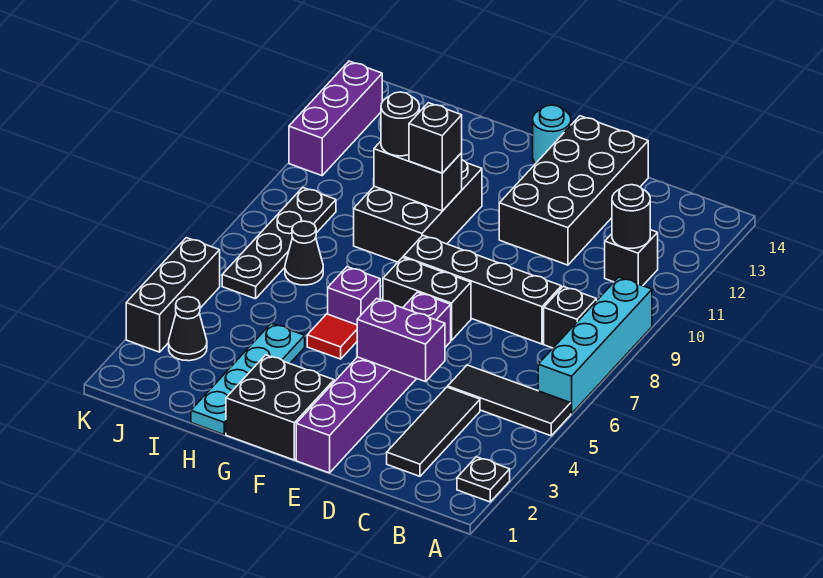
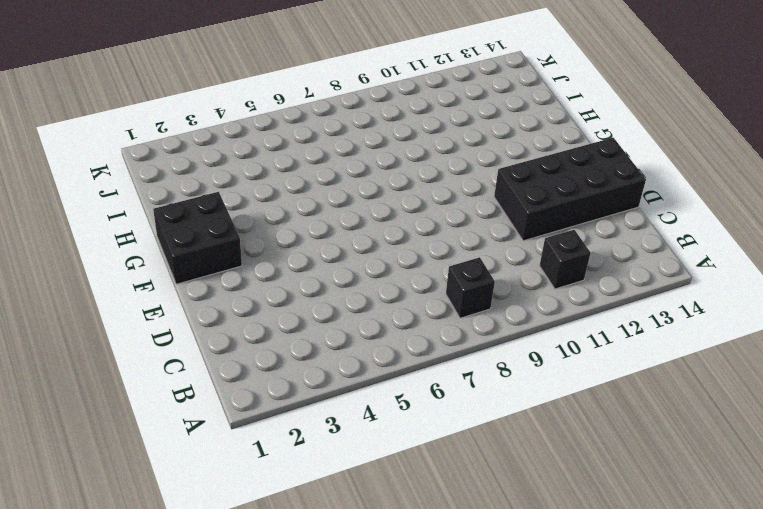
none -> black 1x1 plate [457,457,510,502]
none -> black 1x3 tile [448,365,571,436]
none -> cyan 1x4 brick [538,277,652,414]

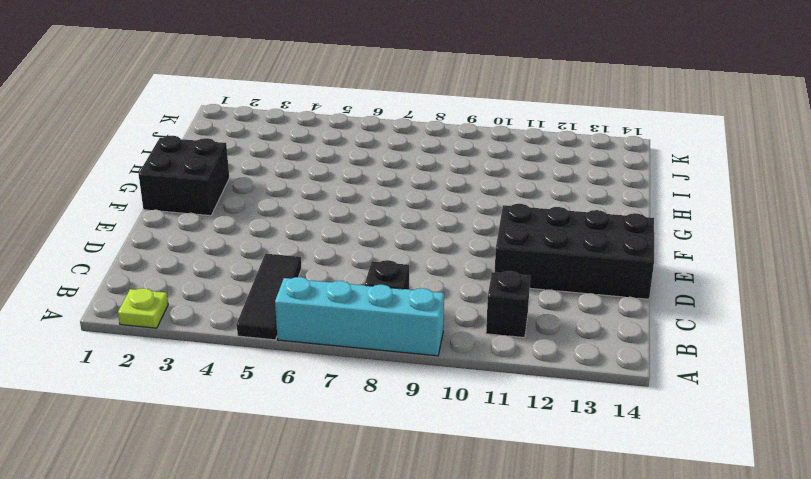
lime 1x1 plate [118,288,168,328] -> black 1x1 plate [457,457,510,502]
none -> black 1x3 tile [387,387,480,476]
none -> black 1x4 brick [403,236,561,344]
none -> purple 1x6 brick [296,292,451,473]

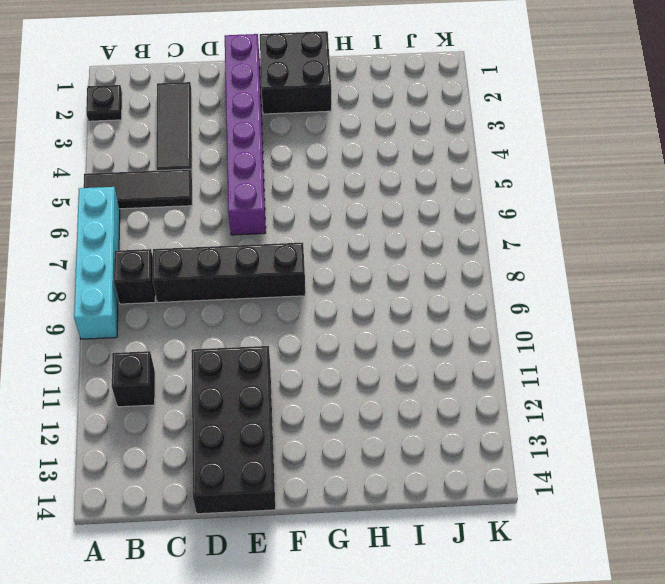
none -> black 1x2 brick [383,257,471,341]
none -> cyan 1x1 round brick [533,105,571,163]
none -> red 1x1 tile [307,314,357,359]

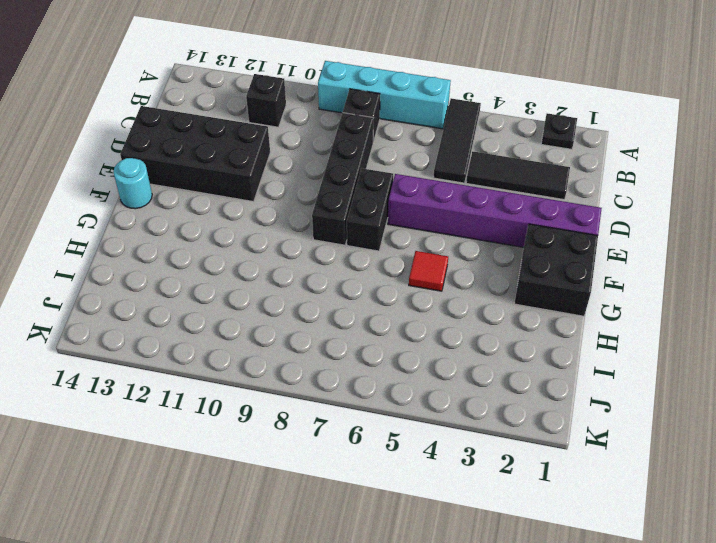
none -> purple 1x1 brick [328,267,380,325]
none -> black 2x3 brick [354,160,482,262]
none -> cyan 1x4 plate [191,323,305,434]

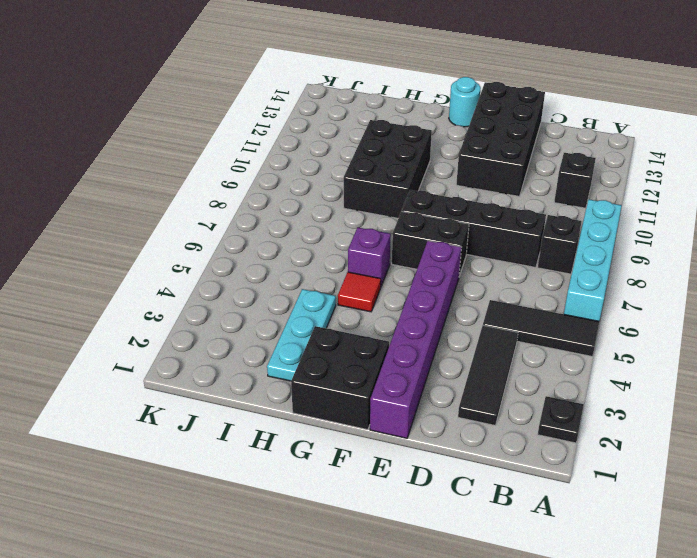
cyan 1x3 plate [267,289,336,381] -> cyan 1x4 plate [191,323,305,434]
none -> black 1x1 cone [285,221,323,285]
none -> black 1x1 cone [169,297,207,361]
none -> black 1x4 plate [222,187,336,299]

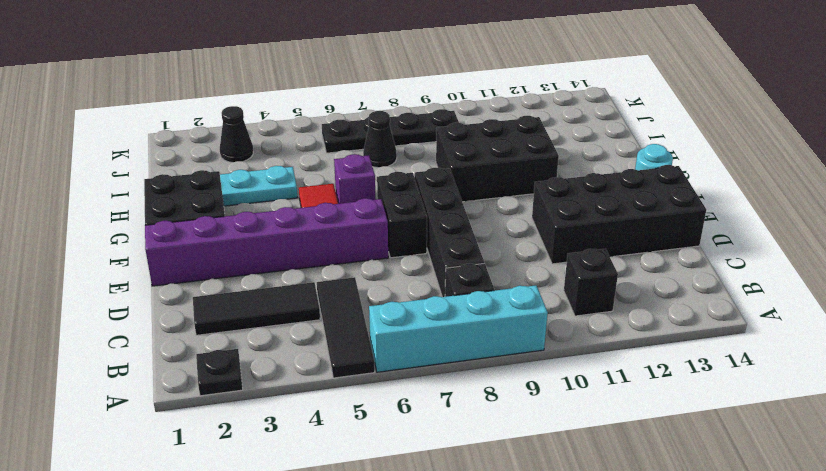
none -> black 1x3 brick [126,238,220,352]
none -> purple 1x3 brick [289,61,382,176]
none -> black 1x1 round brick [612,185,650,248]

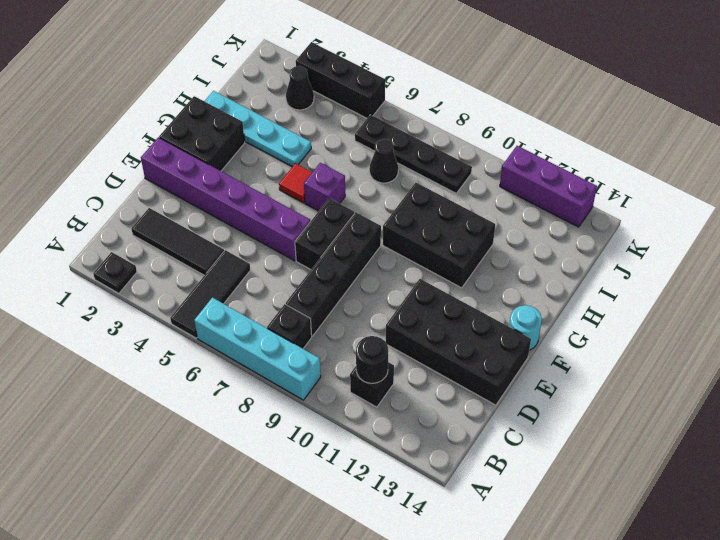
none -> purple 1x2 brick [357,299,445,382]
none -> black 1x2 brick [374,141,462,211]
none -> black 1x1 brick [409,103,462,173]

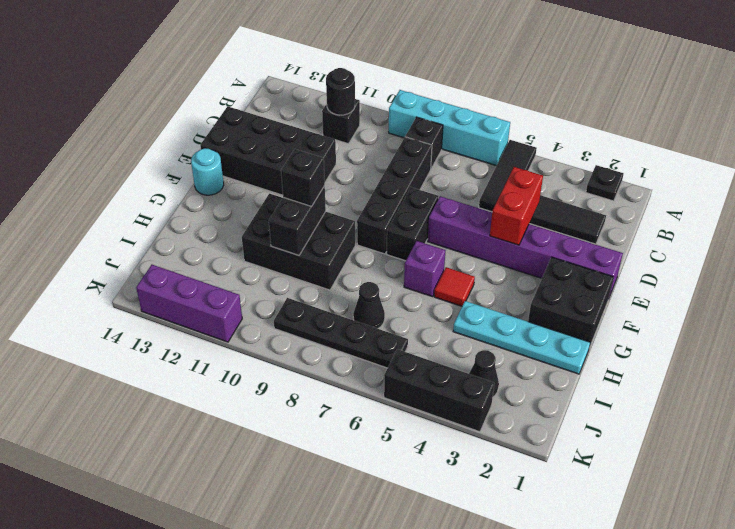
red 1x2 brick [490,167,543,245] -> purple 1x2 brick [357,299,445,382]
none -> black 1x1 round brick [381,92,419,156]

